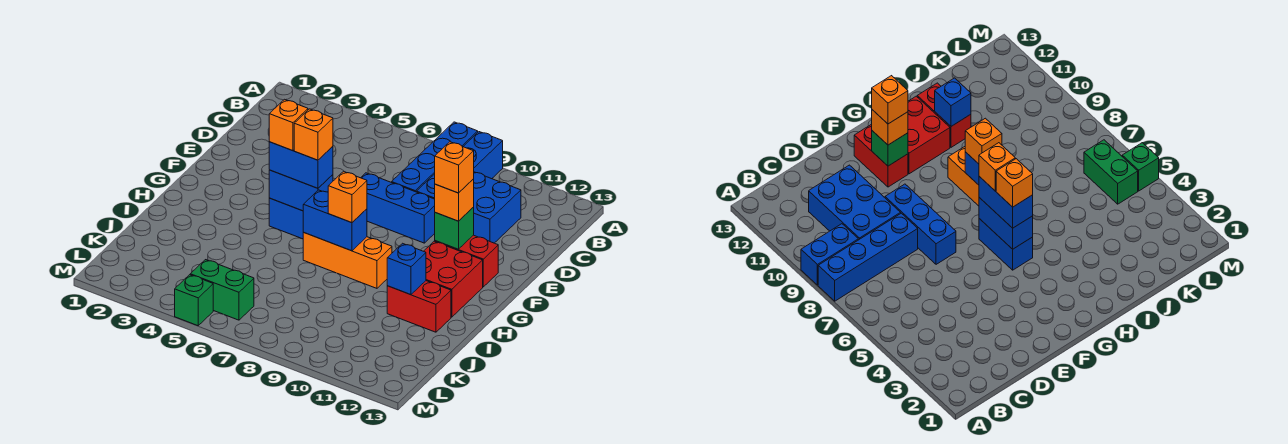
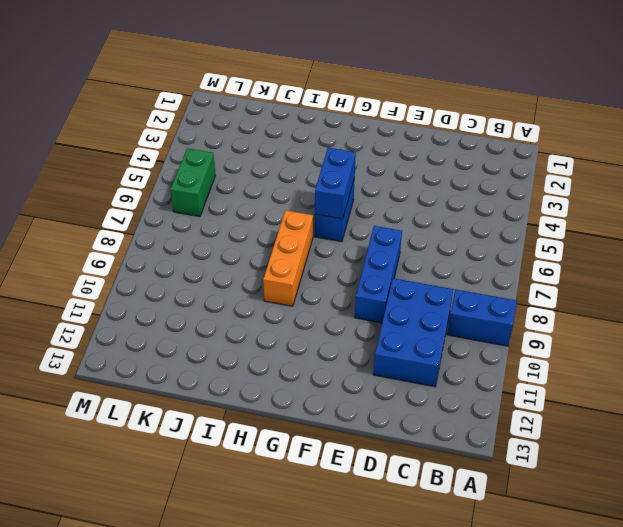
none -> blue 1x4 brick [392,122,478,192]
none -> red 1x2 brick [435,235,498,287]
none -> red 2x2 brick [424,241,483,317]

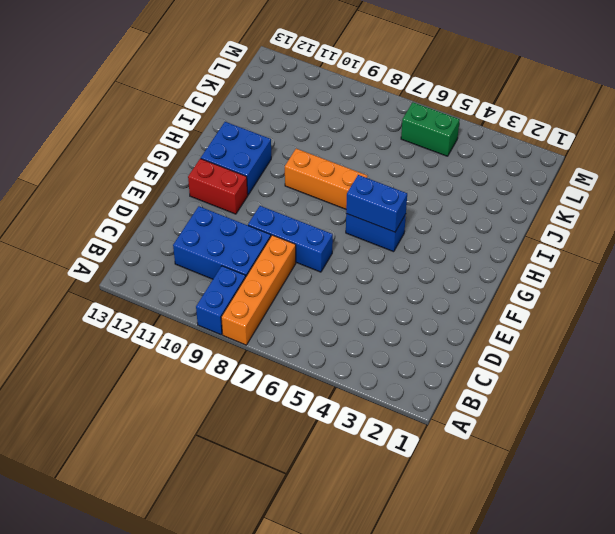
orange 1x4 brick [221,235,296,345] -> blue 1x4 brick [392,122,478,192]
blue 2x2 brick [201,122,271,195] -> red 2x2 brick [424,241,483,317]
none -> red 1x2 brick [387,281,451,332]
none -> green 1x1 brick [175,275,213,326]
none -> green 1x1 brick [435,207,474,249]

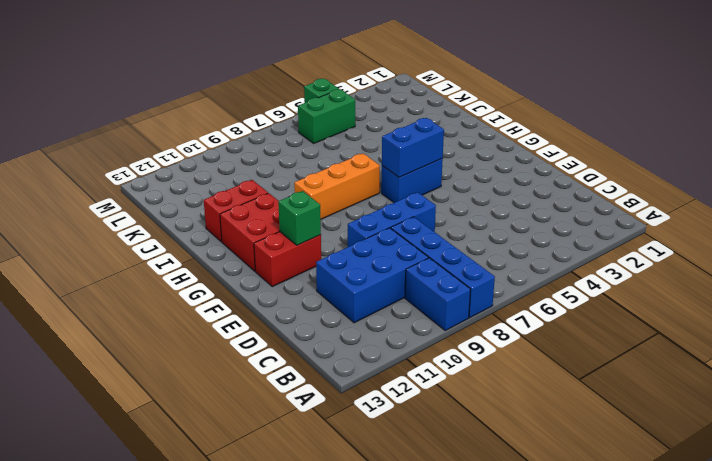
none -> blue 1x2 brick [303,190,367,251]
none -> blue 1x1 brick [387,243,426,295]
none -> orange 1x1 brick [435,179,474,221]

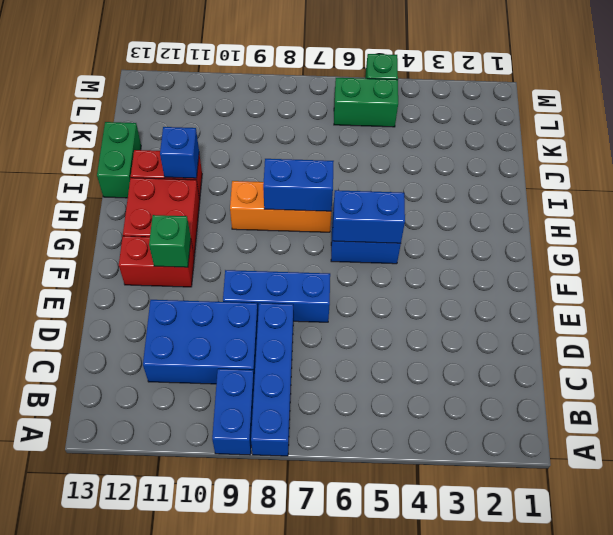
green 1x2 brick [97,122,141,198] -> none
none -> orange 1x1 brick [435,179,474,221]
none -> blue 1x2 brick [269,142,333,188]
none -> orange 1x1 brick [328,171,367,223]

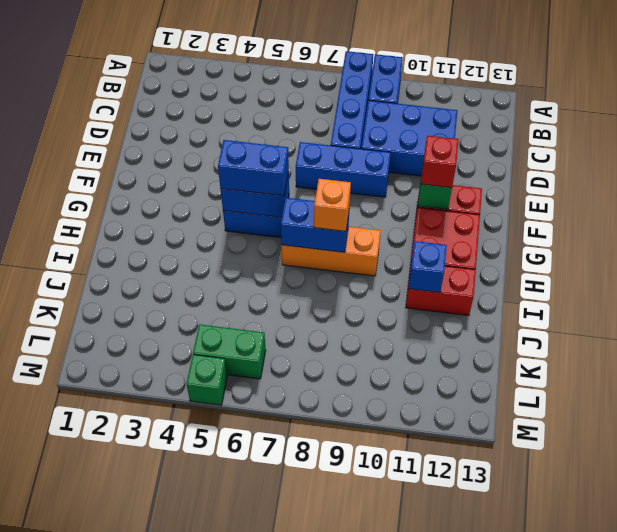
red 1x1 brick [421,136,459,188] -> orange 1x1 brick [435,179,474,221]
none -> orange 1x1 brick [435,142,474,193]
none -> orange 1x1 brick [269,99,308,151]
none -> orange 1x1 brick [294,109,333,160]

